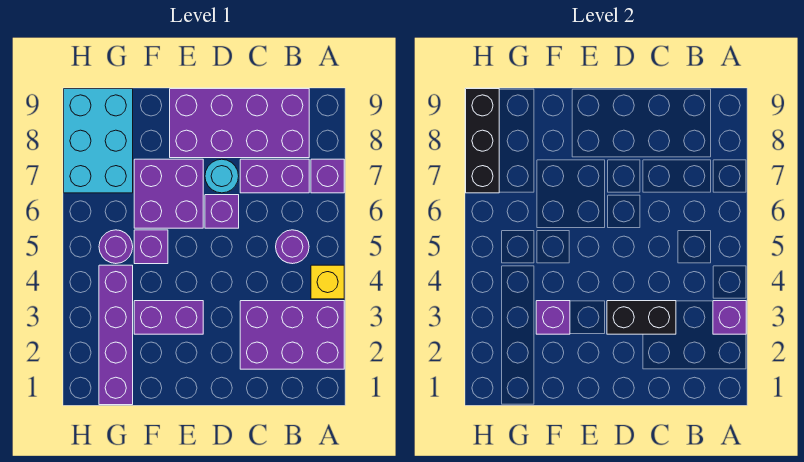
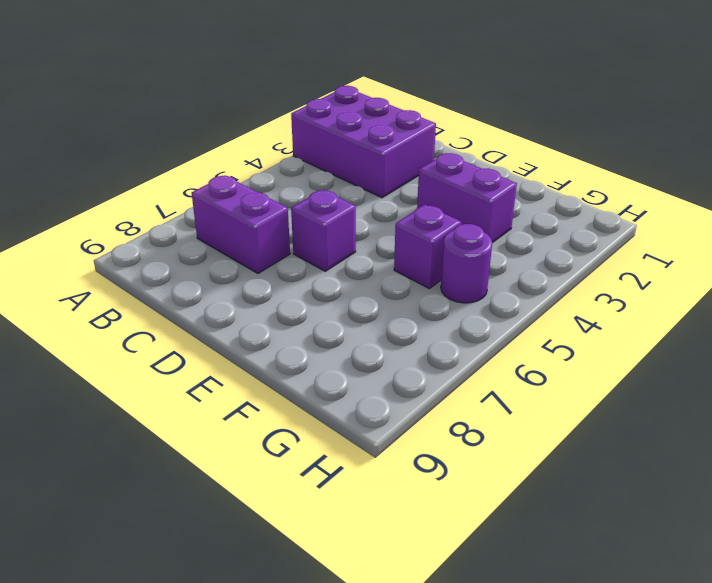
none -> yellow 1x1 brick [311,265,344,299]
none -> purple 1x1 brick [311,159,344,193]
none -> purple 1x1 round brick [276,230,309,264]

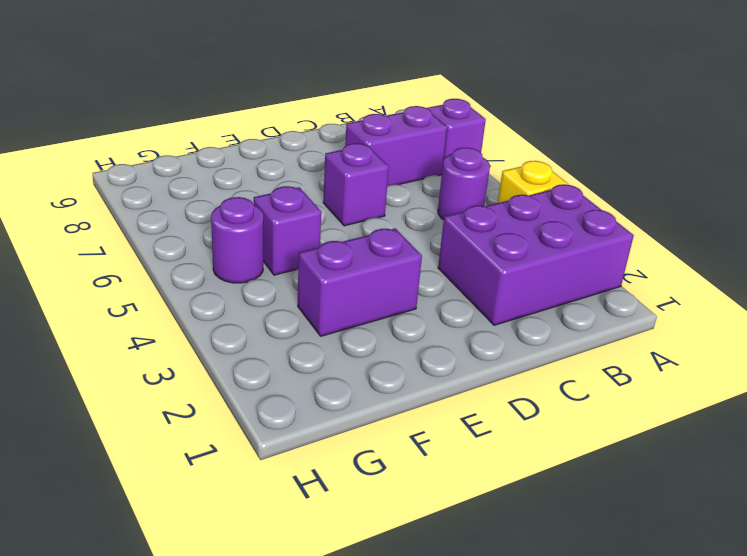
none -> purple 2x4 brick [170,89,309,158]
none -> cyan 1x1 round brick [205,159,239,193]
none -> purple 2x2 brick [134,159,203,228]

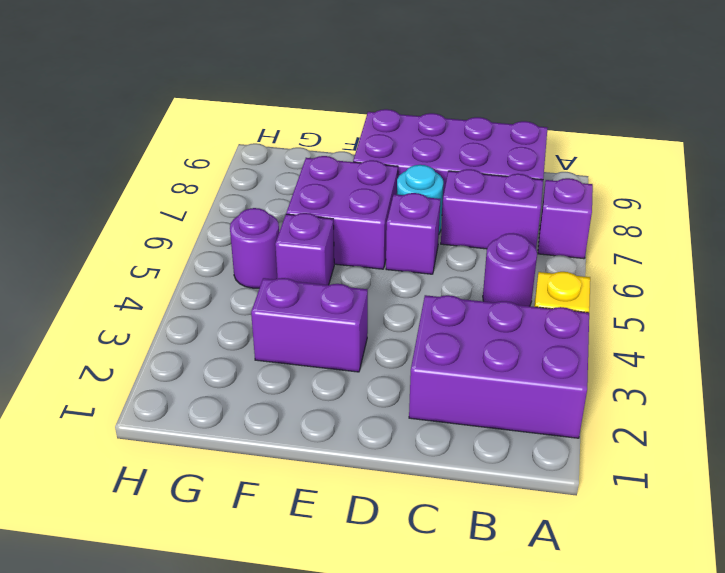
none -> purple 1x4 brick [99,265,133,405]
none -> cyan 2x3 brick [64,89,133,193]
none -> purple 1x1 brick [713,301,746,334]

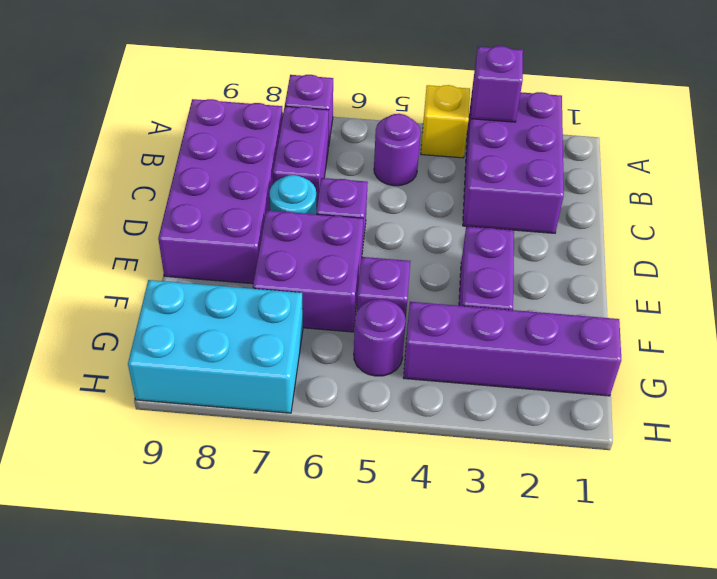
none -> black 1x2 brick [607,301,676,334]
none -> purple 1x1 brick [536,301,570,334]
none -> black 1x3 brick [466,89,499,193]

